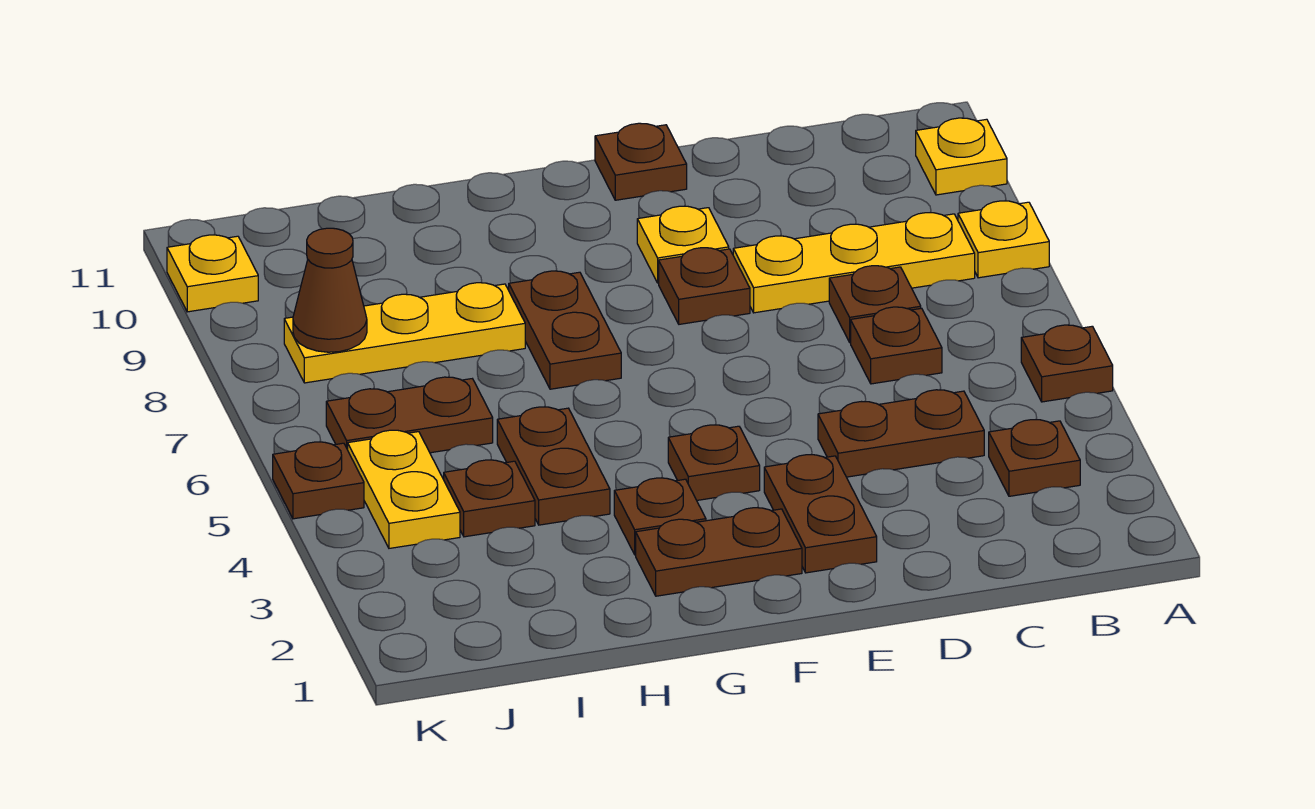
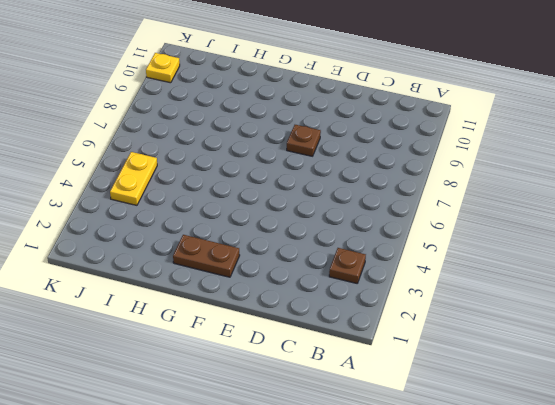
none -> brown 1x1 plate [1021,325,1113,402]
none -> yellow 1x1 plate [958,201,1049,278]
none -> yellow 1x1 plate [916,118,1007,195]

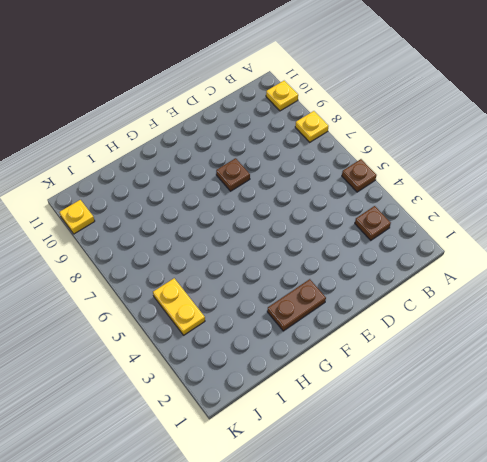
none -> yellow 1x3 plate [733,213,975,313]
none -> brown 1x2 plate [818,390,984,477]
none -> brown 1x1 plate [851,307,942,384]

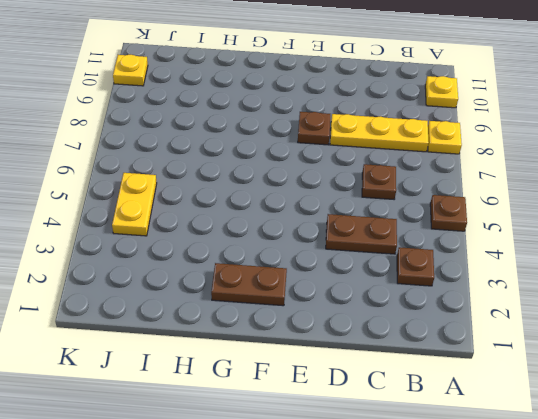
none -> brown 1x1 plate [829,266,921,342]
none -> brown 1x2 plate [764,455,877,573]
none -> yellow 1x1 plate [637,206,729,283]

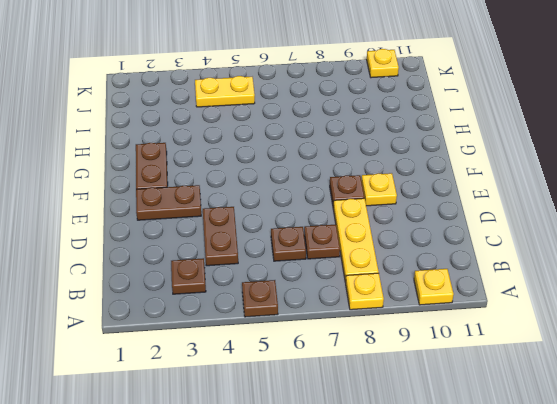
none -> brown 1x1 plate [595,123,687,200]
none -> brown 1x1 plate [668,425,760,500]
none -> brown 1x1 plate [614,478,706,555]

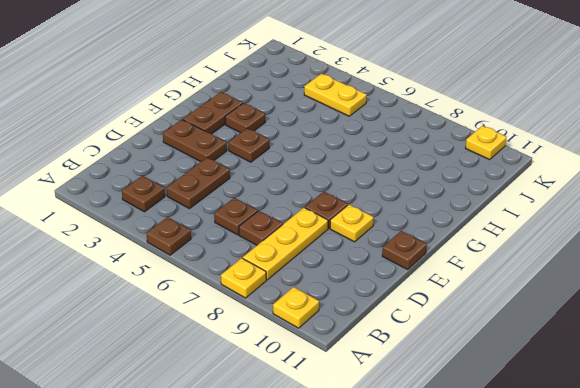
none -> brown 1x2 plate [509,271,621,389]
none -> brown 1x2 plate [497,407,610,525]
none -> yellow 1x3 plate [284,283,525,383]

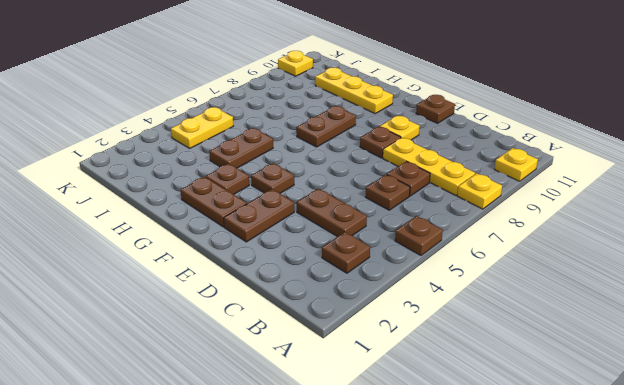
yellow 1x3 plate [315,68,393,113] -> yellow 1x3 plate moved to [284,283,525,383]
none -> brown 1x1 plate [444,460,535,537]
none -> brown 1x2 plate [326,377,493,453]
none -> brown 1x1 plate [273,442,364,519]

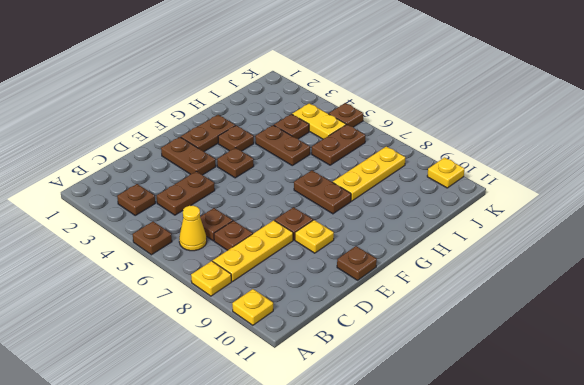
yellow 1x1 cone [179,206,207,251] -> none
none -> brown 1x1 cone [293,228,367,352]

